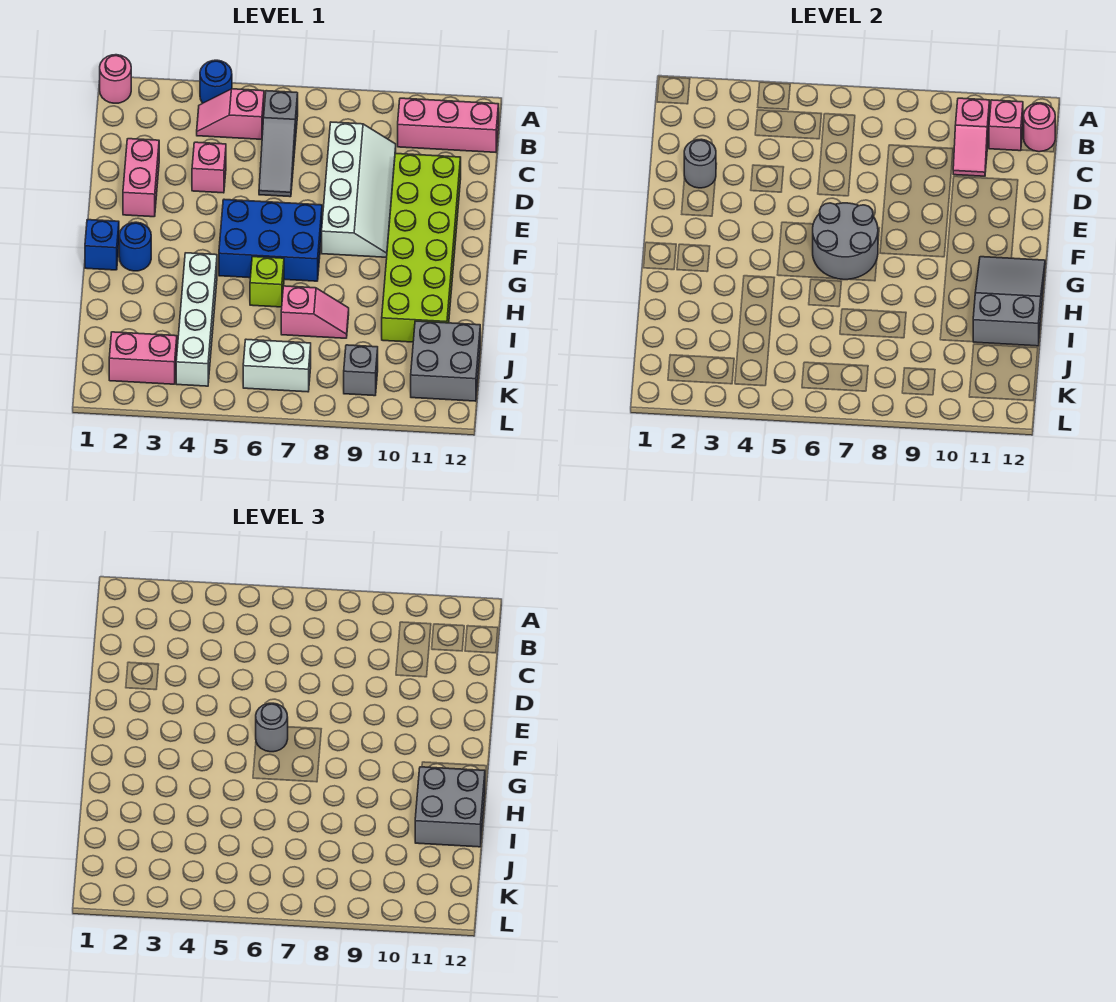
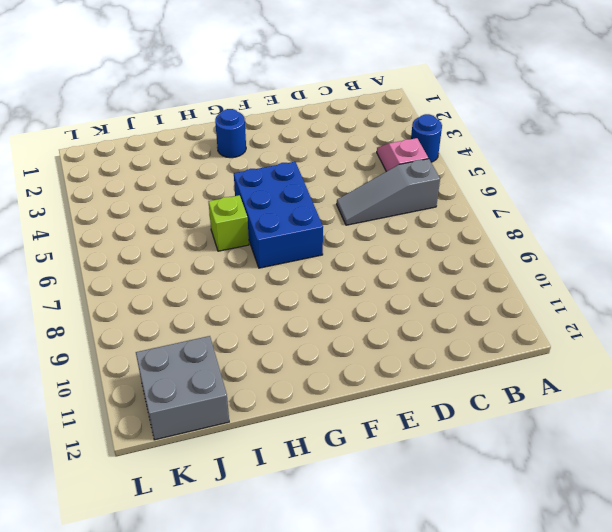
none -> pink 1x1 round brick [100,55,131,103]
none -> pink 1x3 brick [398,98,499,152]
none -> white 2x4 slope [322,122,396,257]

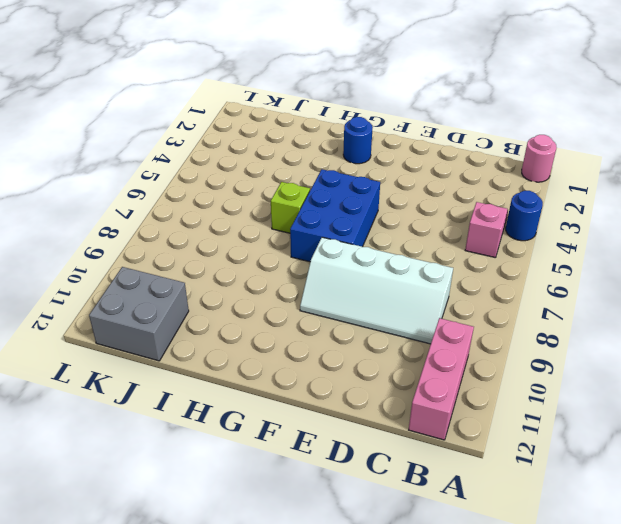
none -> grey 1x3 slope [259,91,298,197]
none -> pink 1x2 brick [123,139,159,217]
none -> pink 1x1 brick [192,142,226,193]

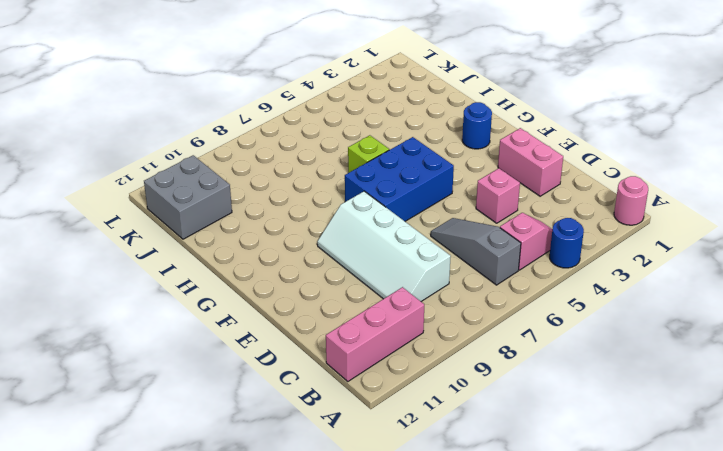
none -> lime 2x6 brick [382,153,461,342]
none -> blue 1x1 brick [85,220,119,270]
none -> white 1x4 brick [176,253,217,386]

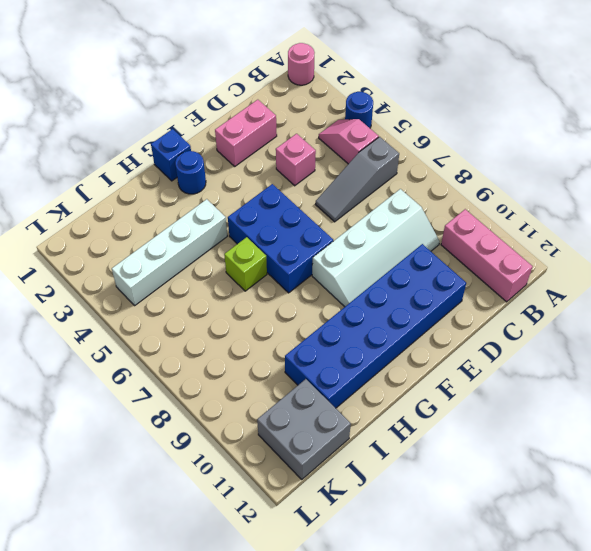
blue 2x6 brick [285,244,466,408] -> lime 2x6 brick [382,153,461,342]
none -> pink 1x2 slope [281,286,349,338]
none -> pink 1x2 brick [109,332,177,384]
none -> white 1x2 brick [243,339,311,392]

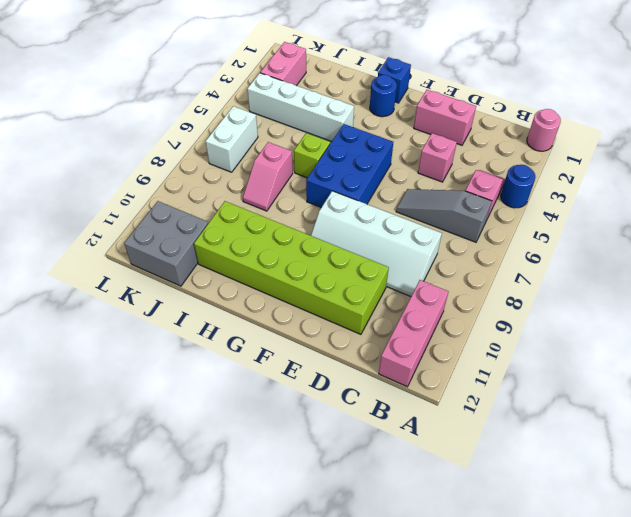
none -> grey 1x1 brick [344,345,378,396]
none -> pink 1x2 slope [953,98,990,176]
none -> pink 1x1 brick [989,100,1023,151]

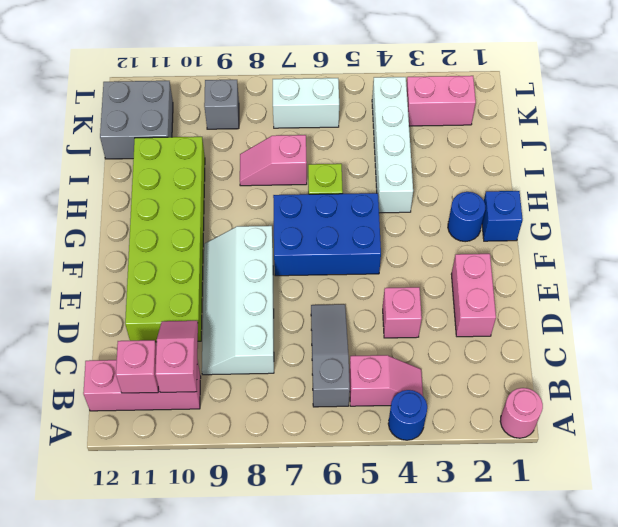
none -> pink 1x1 round brick [1024,103,1055,152]
none -> grey 1x1 round brick [684,139,716,188]
none -> grey 2x2 round brick [813,203,878,280]

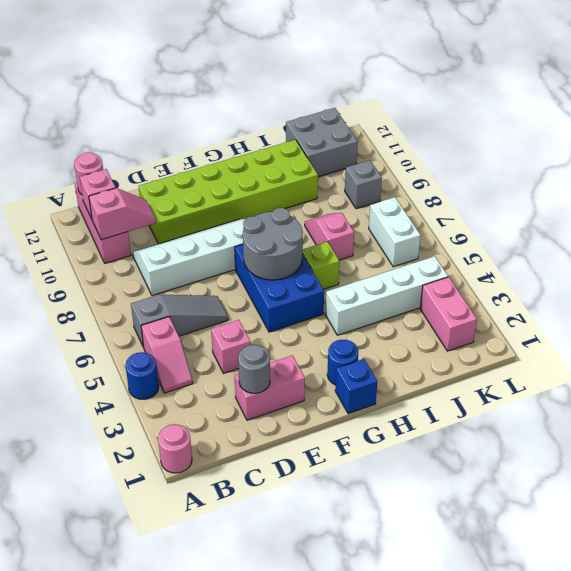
none -> grey 2x3 slope [973,257,1045,346]
none -> grey 1x1 round brick [256,703,288,752]
none -> grey 2x2 brick [415,767,485,847]

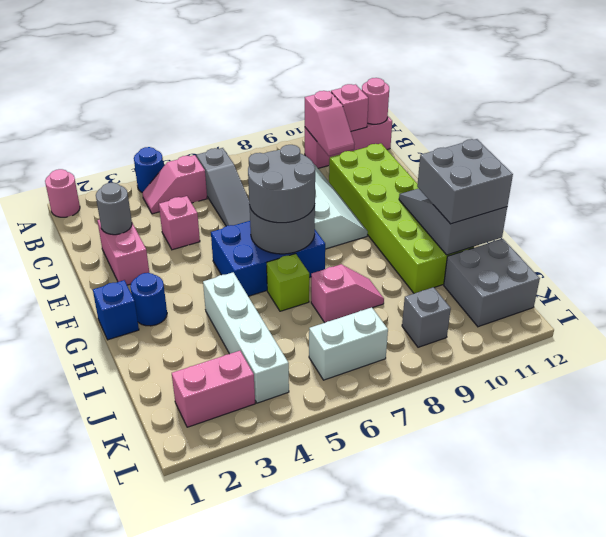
grey 2x2 round brick [248,145,315,223] -> grey 1x1 round brick [256,703,288,752]

